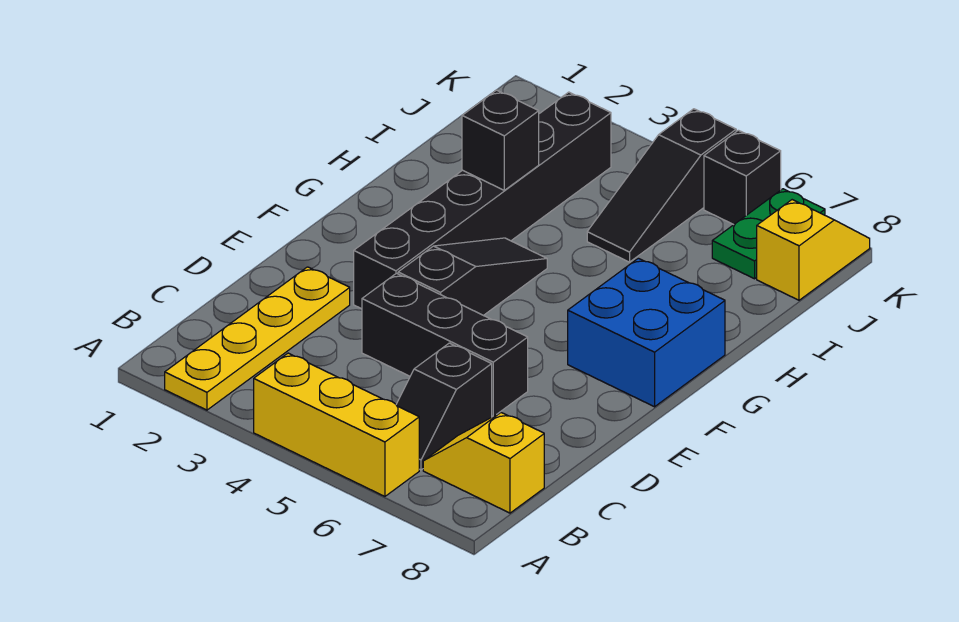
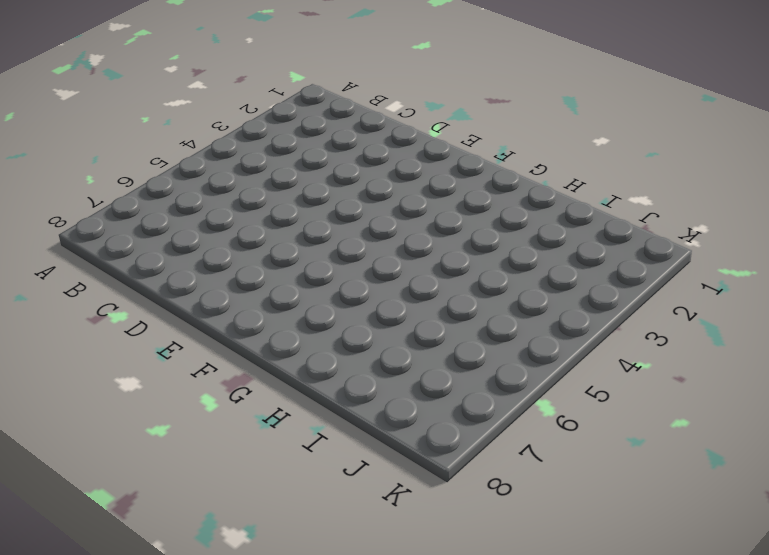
none -> yellow 1x4 plate [165,267,350,410]
none -> yellow 1x3 brick [254,353,419,496]
none -> black 1x2 slope [396,343,492,470]

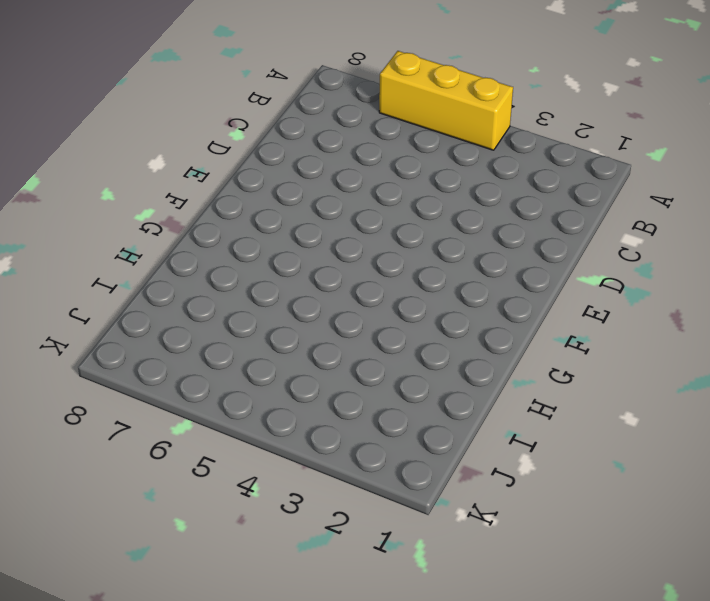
none -> yellow 1x4 plate [165,267,350,410]
none -> black 1x2 slope [396,343,492,470]
none -> yellow 1x2 slope [423,413,544,513]

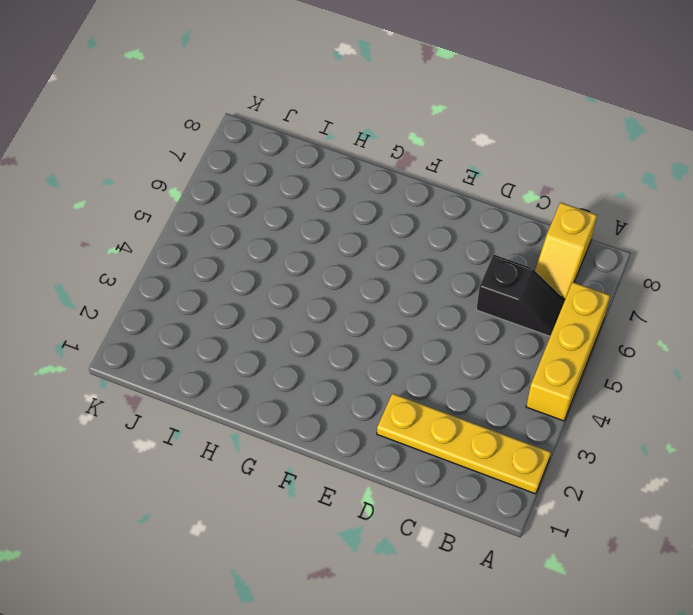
none -> black 1x3 brick [362,273,528,416]
none -> black 1x6 brick [354,92,611,309]
none -> black 1x3 slope [398,238,547,315]

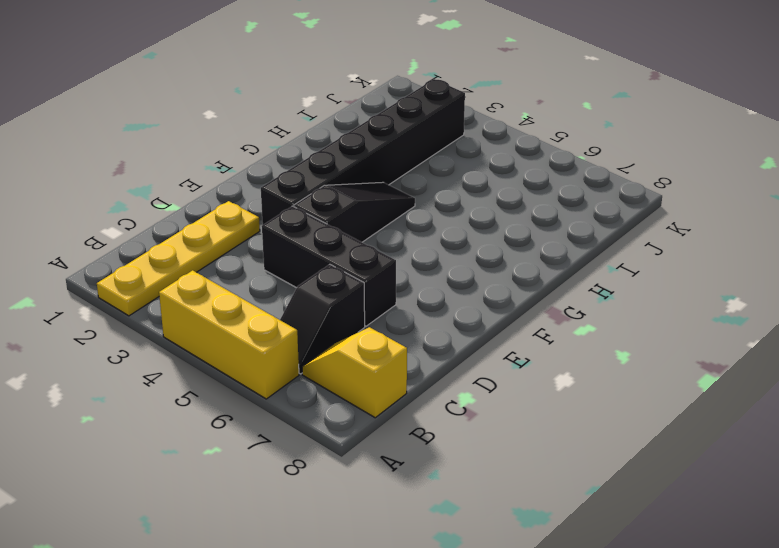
none -> blue 2x2 brick [568,258,725,407]
none -> black 1x3 slope [587,109,736,262]
none -> green 1x2 plate [712,189,825,279]

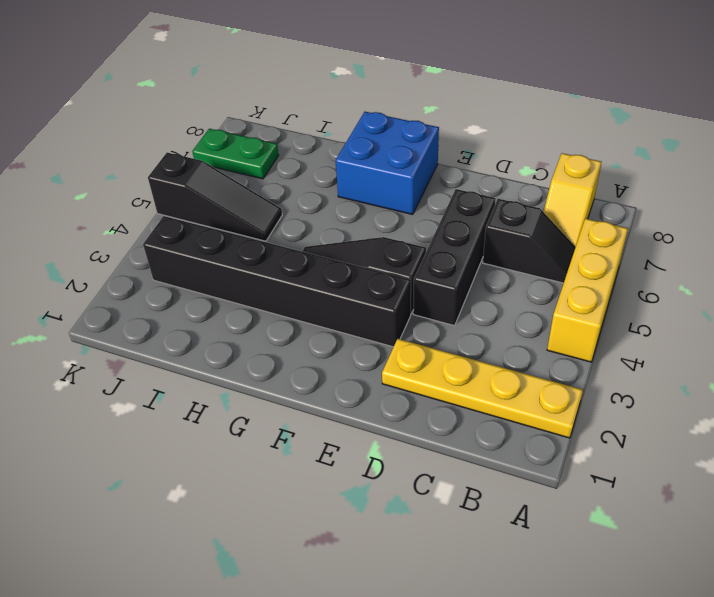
none -> yellow 1x2 slope [757,200,870,300]
none -> black 1x1 brick [704,130,781,225]
none -> black 1x1 brick [462,90,539,190]

